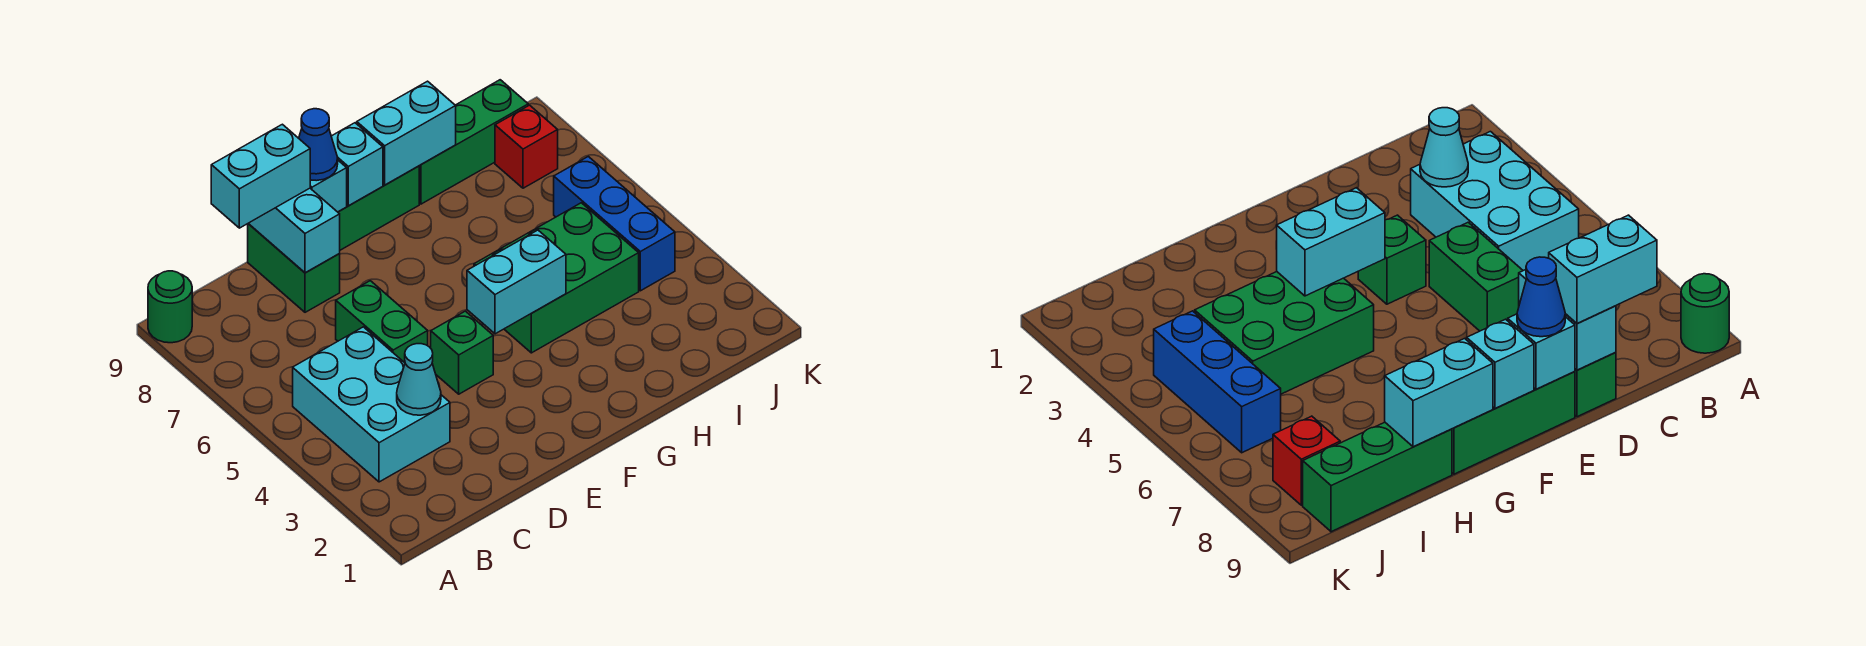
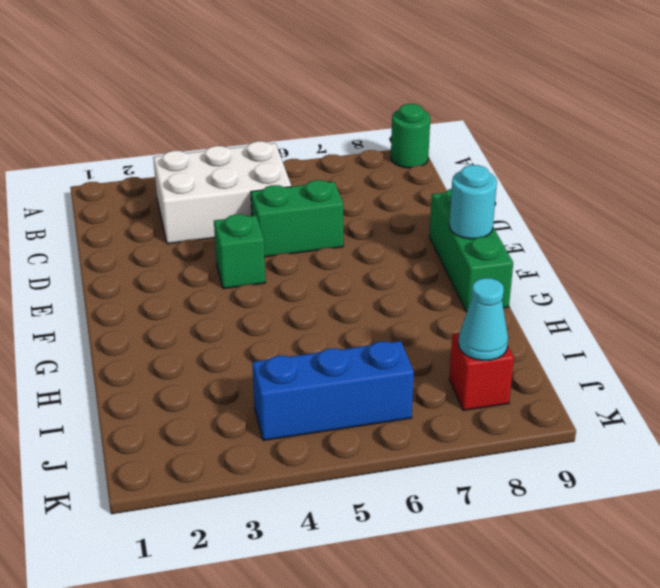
white 2x3 brick [153,141,291,244] -> cyan 2x3 brick [293,327,450,482]
cyan 1x1 round brick [449,165,497,239] -> cyan 1x1 brick [331,123,383,206]
cyan 1x1 cone [458,278,508,361] -> cyan 1x1 cone moved to [397,344,441,415]
none -> green 1x2 brick [248,224,340,312]
none -> green 2x3 brick [474,203,639,353]
none -> green 1x3 brick [419,80,528,204]

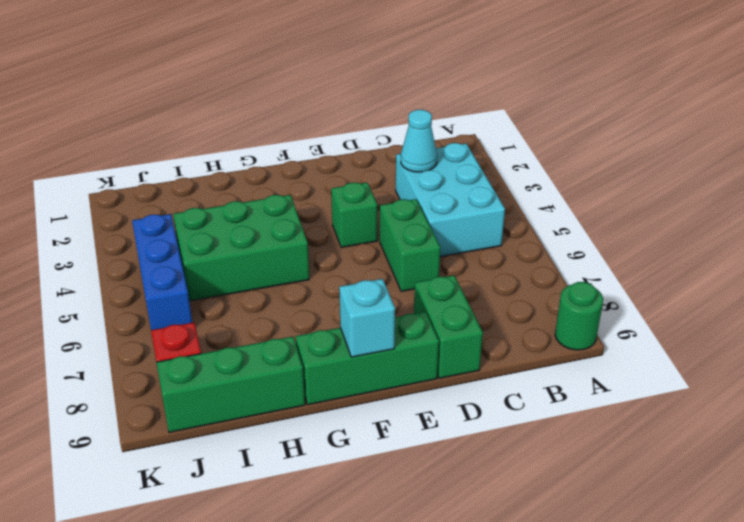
none -> cyan 1x2 brick [248,188,340,273]
none -> cyan 1x1 brick [310,161,347,212]
none -> cyan 1x2 brick [467,230,566,334]

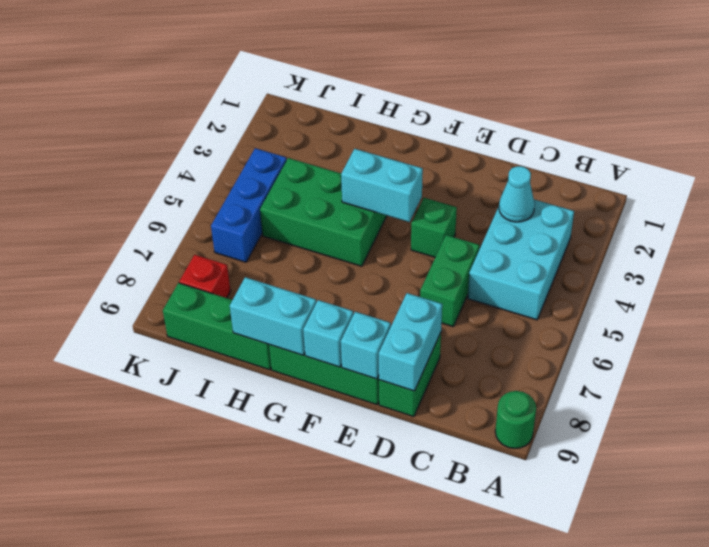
none -> cyan 1x2 brick [211,124,310,228]
none -> blue 1x1 cone [299,109,338,181]

